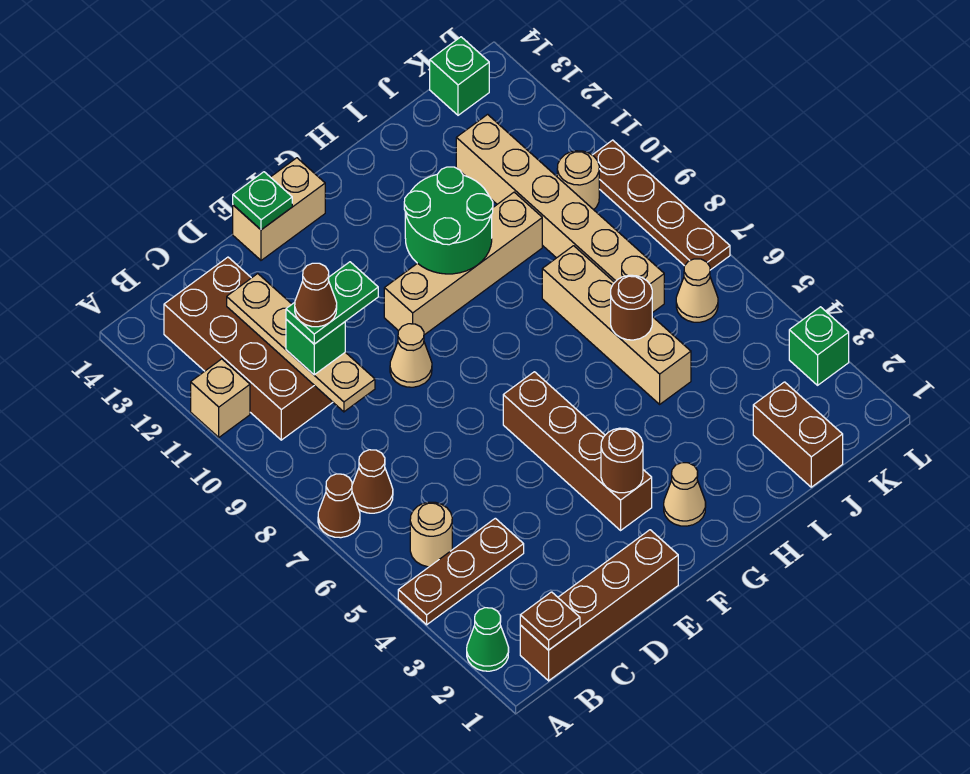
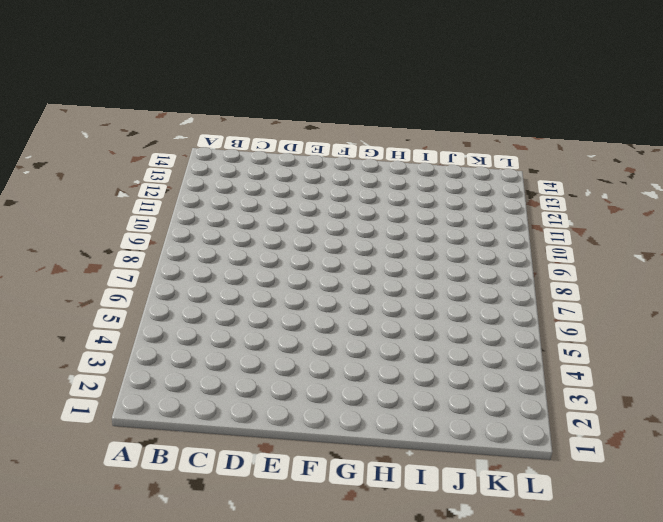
none -> green 1x1 cone [467,608,509,671]
none -> brown 1x3 plate [398,518,524,625]
none -> brown 1x1 cone [318,474,360,538]
none -> tan 1x1 brick [191,359,250,437]

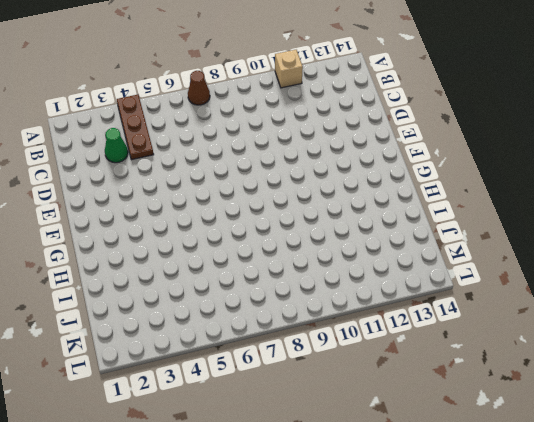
green 1x1 cone [105,128,128,163] -> green 1x1 cone moved to [467,608,509,671]
none -> brown 1x4 brick [520,530,678,681]
none -> tan 1x1 round brick [410,502,452,567]
none -> brown 1x1 cone [352,450,393,513]
none -> brown 2x4 brick [164,257,333,440]

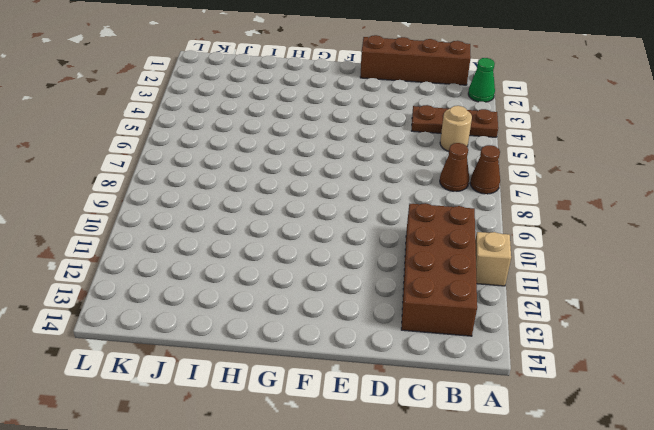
none -> tan 1x1 cone [390,324,432,387]
none -> tan 1x2 brick [233,158,325,260]
none -> brown 1x4 brick [503,372,652,530]
none -> tan 1x4 brick [384,192,542,335]

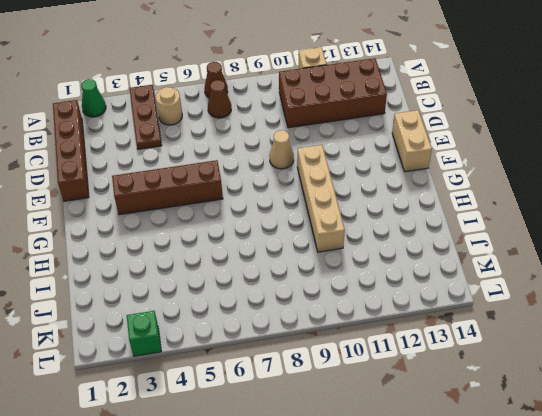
none -> tan 1x1 cone [664,463,706,526]
none -> tan 1x4 brick [542,246,691,404]
none -> brown 1x2 brick [753,382,843,487]
none -> tan 1x6 brick [456,114,664,313]

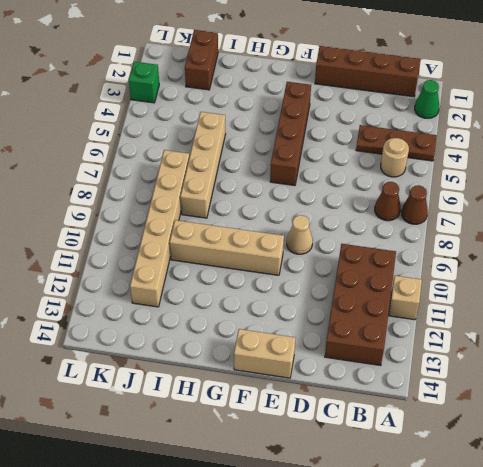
none -> tan 1x1 cone [664,463,706,526]
none -> tan 1x1 cone [676,259,718,322]
none -> tan 1x1 round brick [557,151,599,210]
none -> green 1x1 brick [430,37,489,115]

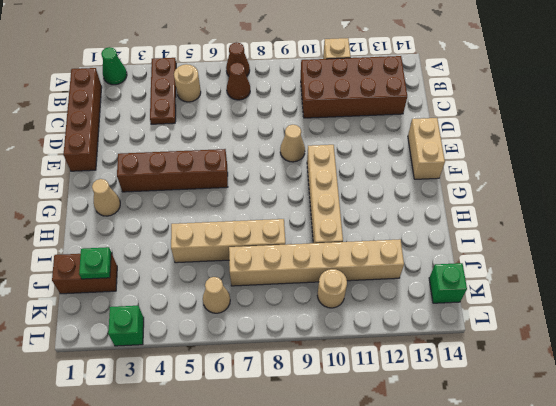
green 1x1 plate [79,247,111,279] -> green 1x1 plate moved to [233,172,292,230]
none -> brown 1x4 plate [593,140,730,270]
none -> brown 1x1 plate [520,592,580,650]
none -> tan 1x4 plate [227,274,375,412]
none -> brown 1x1 round brick [601,428,643,493]

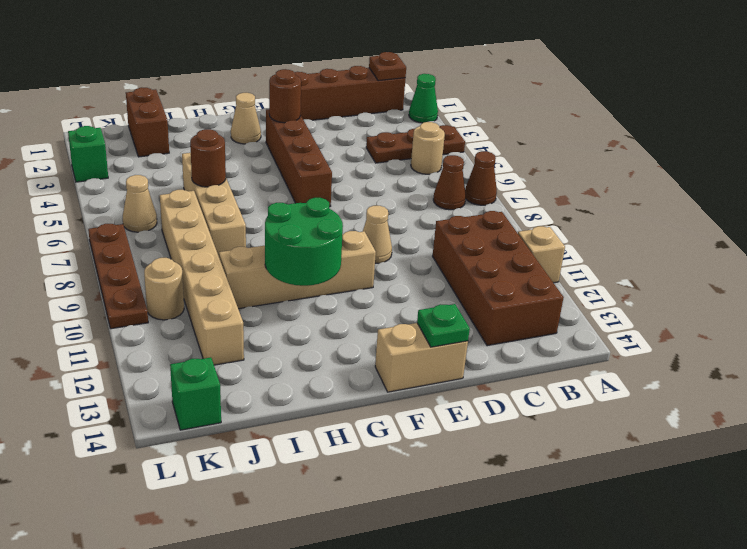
none -> tan 1x4 plate [227,274,375,412]
none -> green 1x1 brick [286,319,345,375]
none -> green 1x2 plate [286,262,378,344]
none -> brown 1x1 cone [295,263,337,327]

